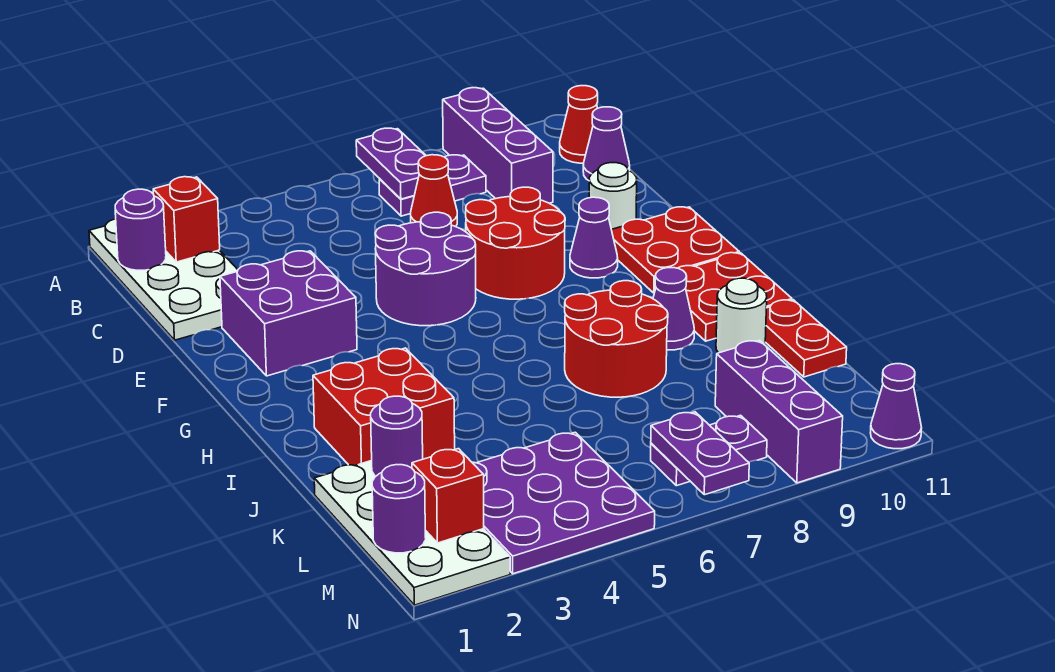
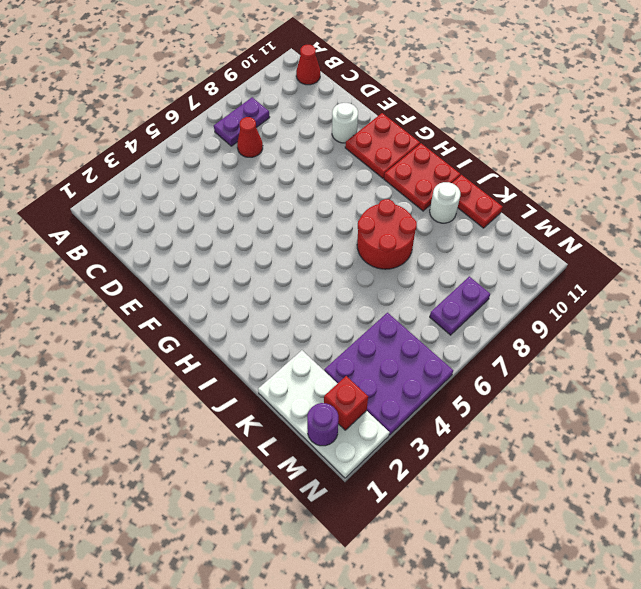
none -> white 2x4 plate [89,219,238,340]
none -> purple 1x3 brick [443,88,553,203]
none -> purple 1x1 cone [583,107,630,180]
none -> purple 2x2 brick [220,251,357,376]

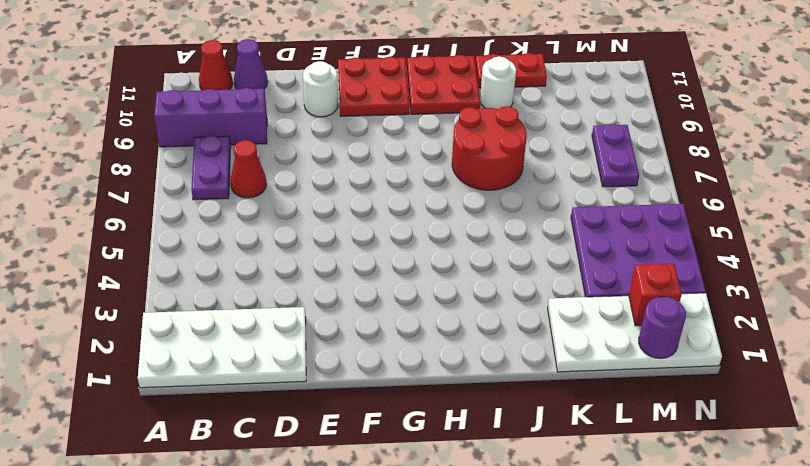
none -> purple 2x2 brick [220,251,357,376]
none -> purple 2x2 round brick [375,212,476,326]
none -> red 2x2 round brick [466,187,565,299]
none -> purple 1x1 cone [570,197,618,278]

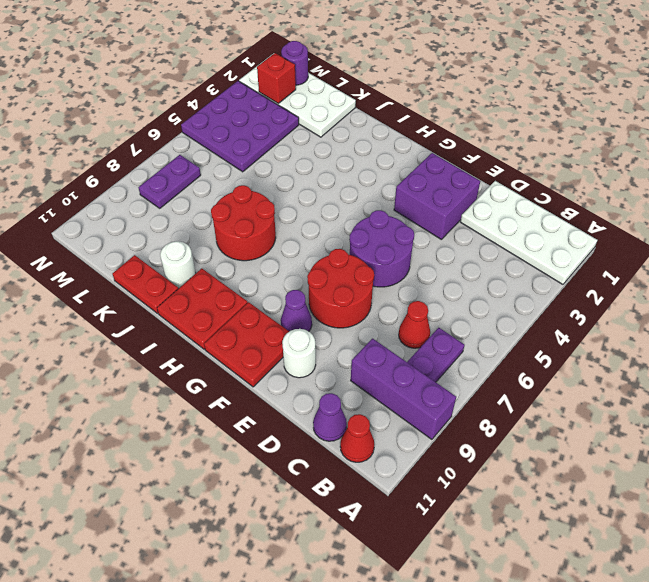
none -> red 2x2 brick [313,348,455,466]
none -> purple 1x1 cone [653,268,694,350]
none -> purple 1x3 brick [715,341,843,483]
none -> purple 1x1 cone [871,364,922,449]

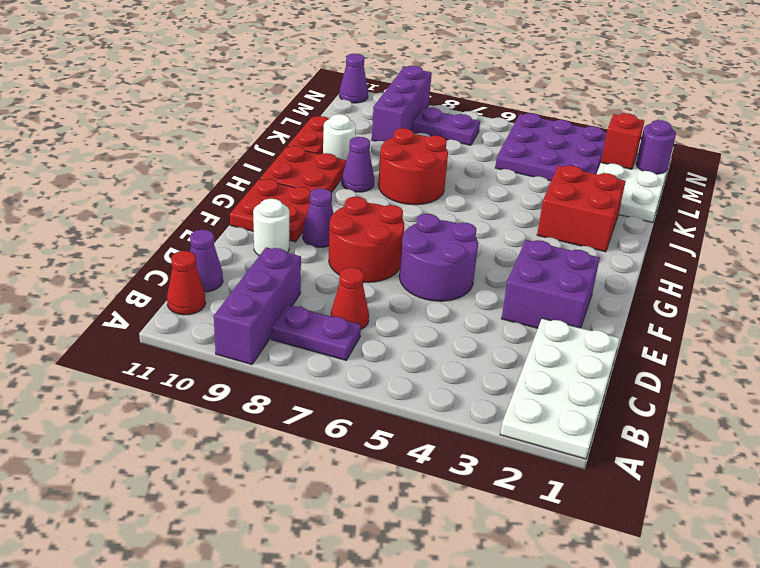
none -> purple 1x2 plate [356,128,426,199]
none -> purple 1x1 round brick [115,189,166,270]
none -> red 1x1 brick [153,177,220,262]
none -> purple 1x1 round brick [371,396,423,476]

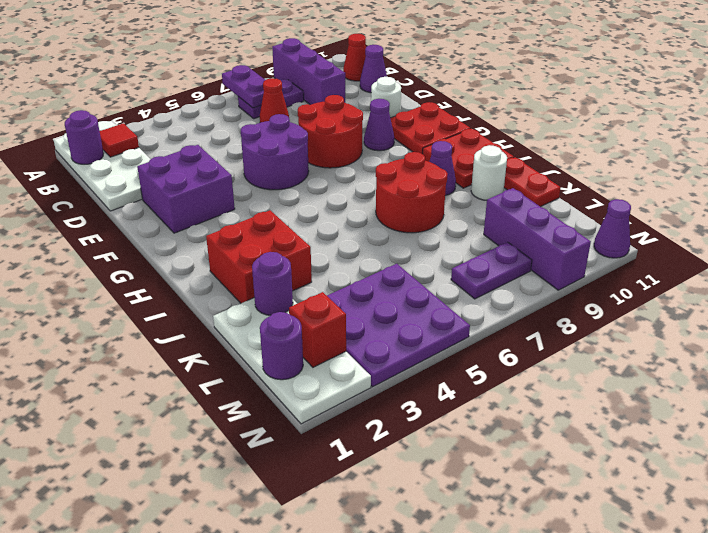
red 1x1 tile [100,123,139,157] -> red 1x1 brick [153,177,220,262]
none -> purple 1x2 plate [651,412,749,495]

